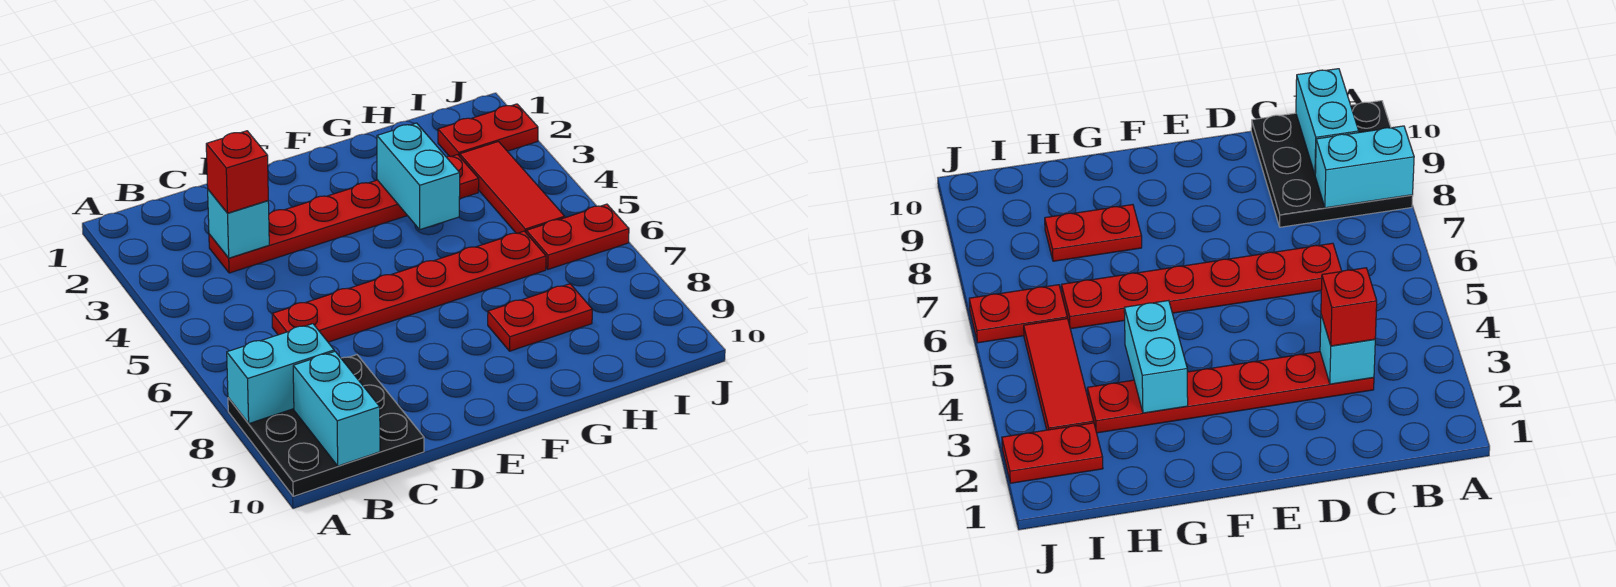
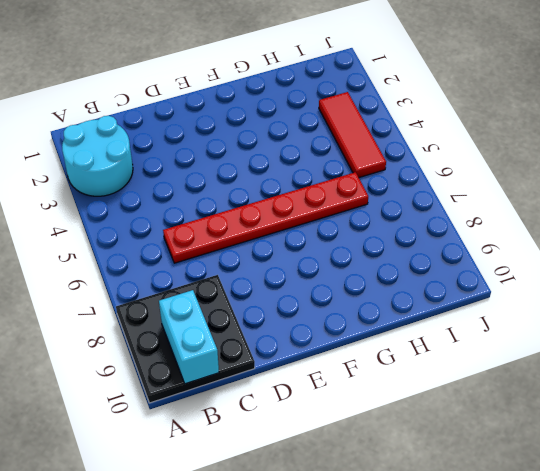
cyan 2x2 round brick [62,116,133,196] -> none
none -> red 1x6 plate [209,155,479,273]
none -> red 1x2 plate [488,284,592,351]
none -> red 1x2 plate [438,104,538,157]

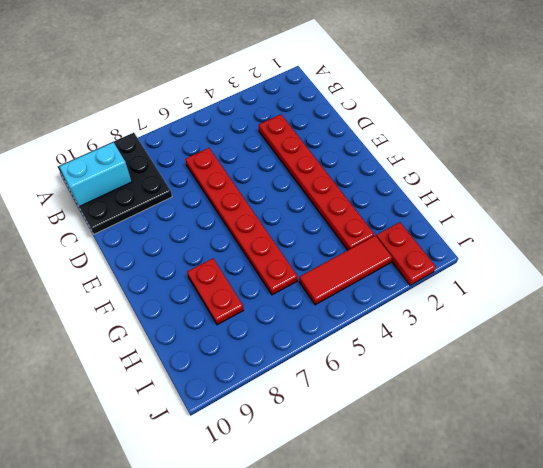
none -> red 1x2 plate [526,204,629,269]
none -> cyan 1x2 brick [227,324,334,424]
none -> cyan 1x1 brick [208,190,269,258]

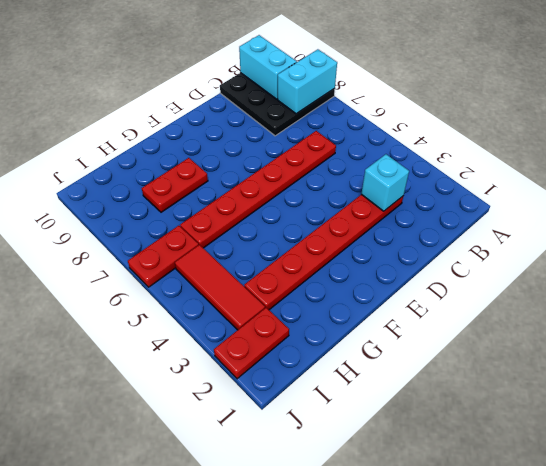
none -> cyan 1x2 brick [377,123,460,230]
none -> red 1x1 brick [206,131,268,213]

